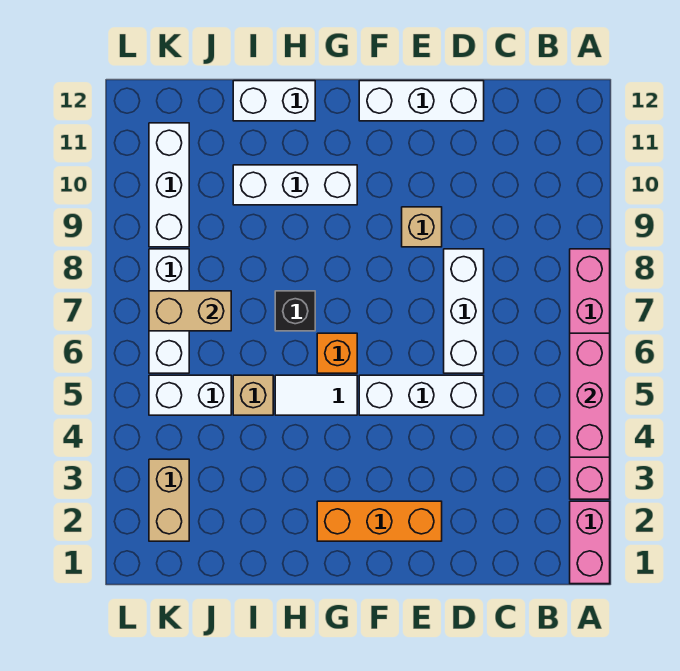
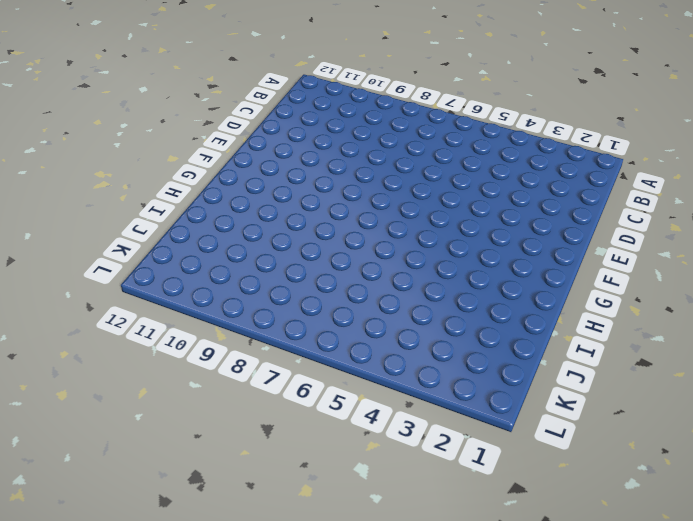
none -> pink 1x2 brick [570,501,610,584]
none -> pink 1x6 brick [570,249,610,499]
none -> white 1x3 brick [359,375,484,415]

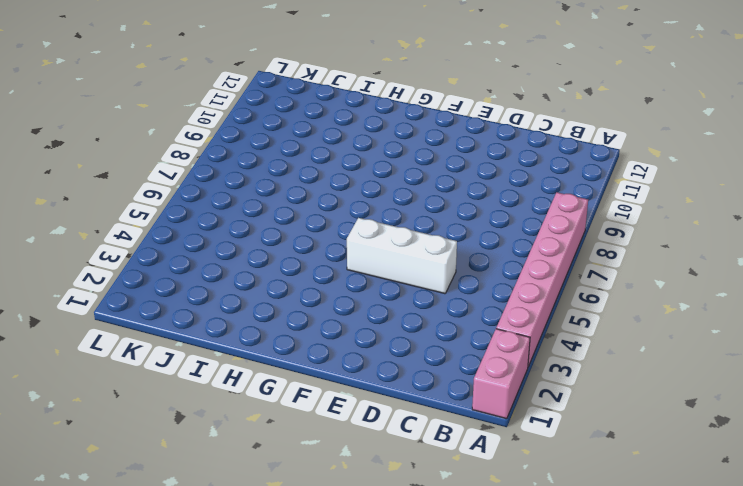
none -> white 1x3 brick [444,249,484,373]
none -> white 1x3 brick [359,81,484,121]
none -> orange 1x3 brick [317,501,442,541]

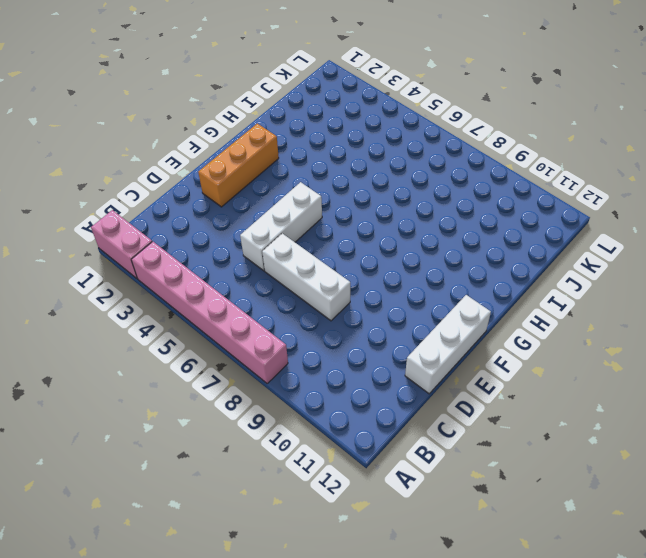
none -> tan 1x1 brick [402,207,442,247]
none -> white 1x2 tile [275,375,357,415]
none -> orange 1x1 brick [317,333,357,373]

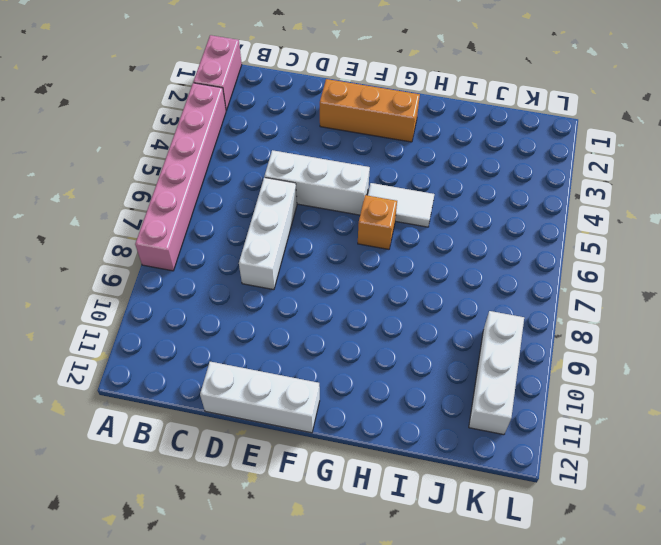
none -> tan 1x1 brick [402,207,442,247]
none -> white 1x3 brick [233,165,357,205]
none -> black 1x1 brick [275,291,315,331]

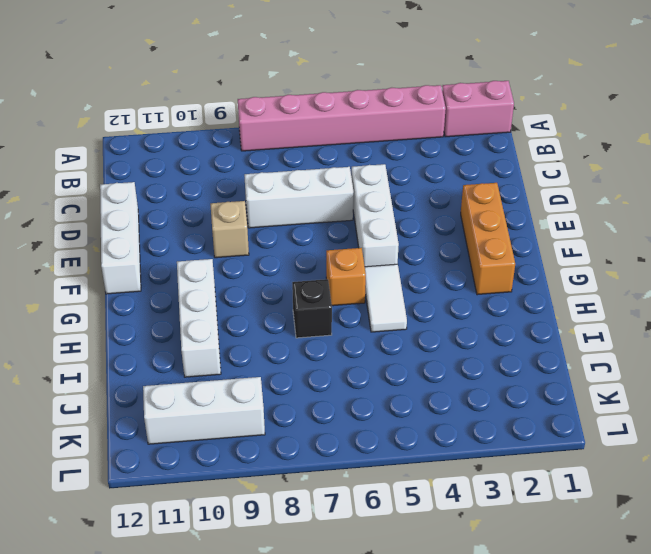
none -> white 1x2 brick [233,81,315,121]
none -> tan 1x1 brick [233,375,273,415]
none -> white 1x2 brick [149,375,231,415]

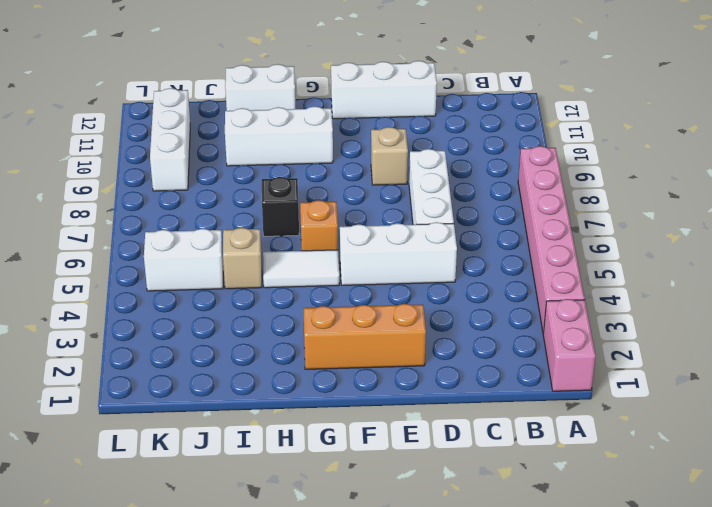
none -> tan 1x2 brick [149,459,189,541]
none -> white 1x3 brick [149,249,189,373]
none -> pink 1x3 brick [570,333,610,457]

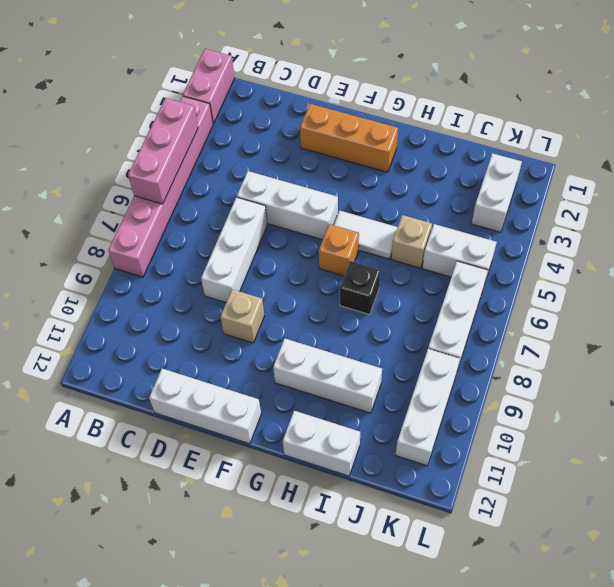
white 1x2 brick [472,153,522,232] -> tan 1x2 brick [149,459,189,541]
none -> tan 1x2 brick [149,291,231,331]

